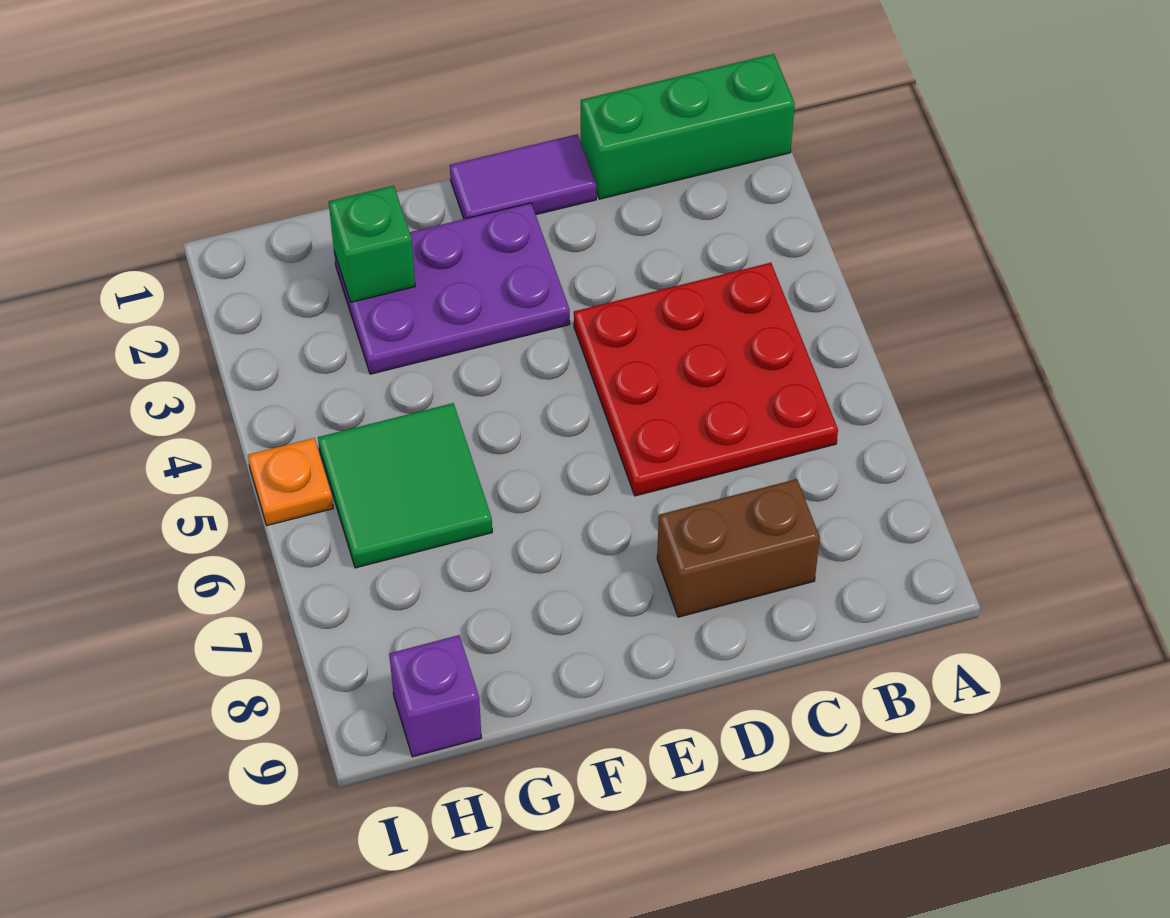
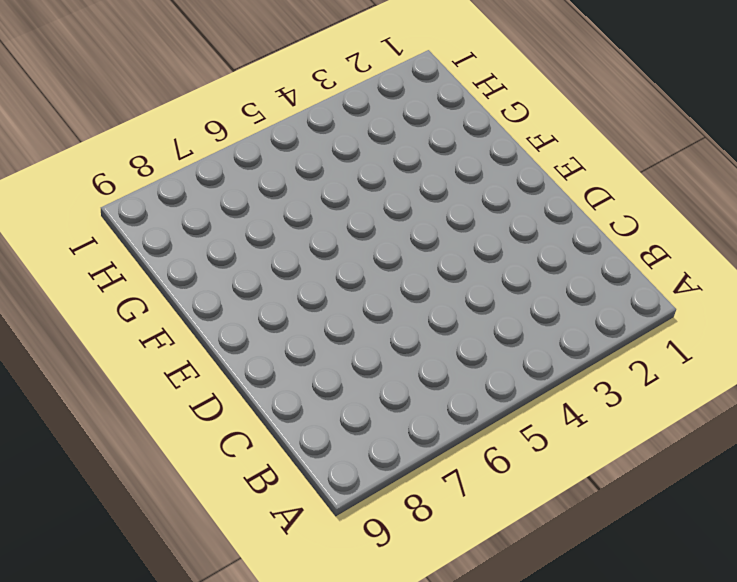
none -> green 1x3 brick [581,54,795,199]
none -> red 3x3 plate [574,263,838,496]

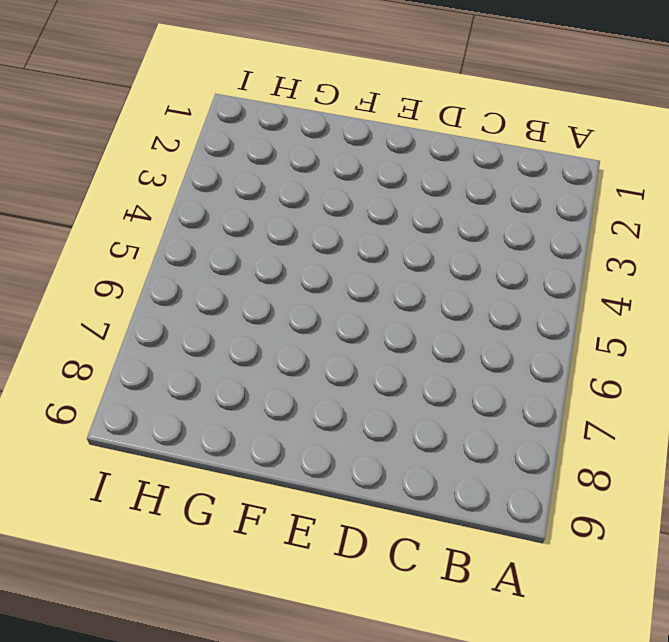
none -> green 1x3 brick [581,54,795,199]
none -> red 3x3 plate [574,263,838,496]

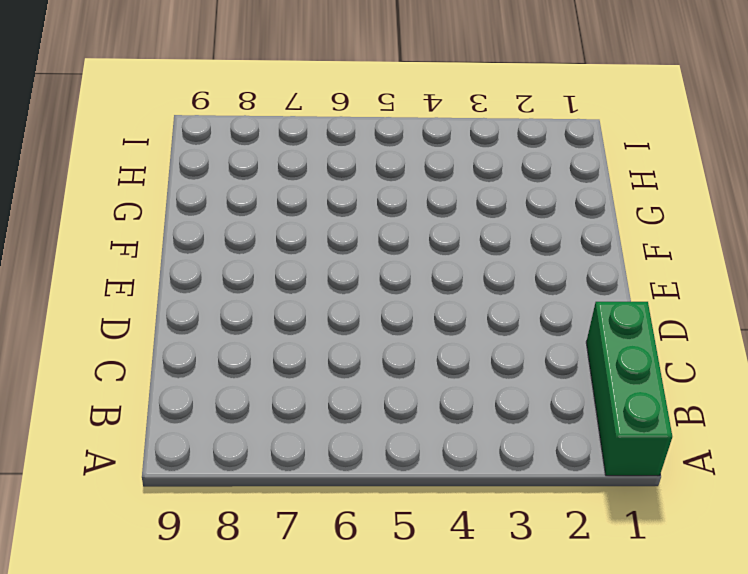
none -> red 3x3 plate [574,263,838,496]
none -> brown 1x2 brick [657,479,820,617]

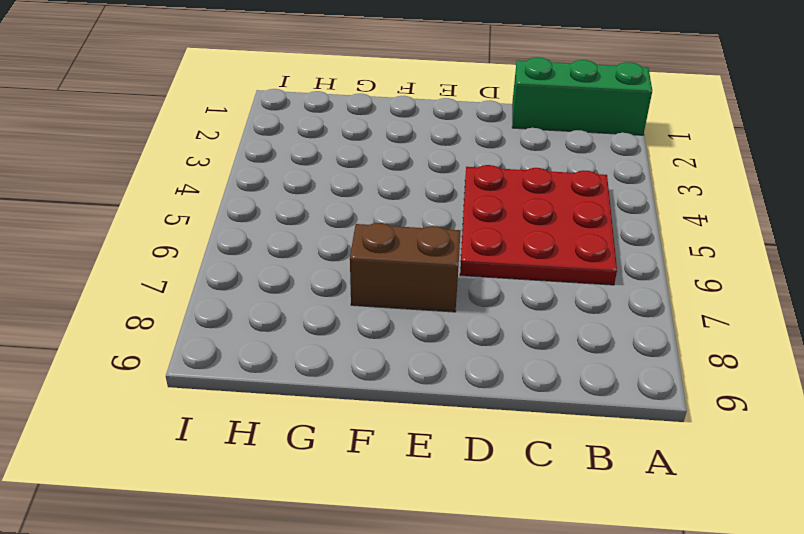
brown 1x2 brick [350,223,461,312] -> brown 1x2 brick moved to [657,479,820,617]
none -> purple 1x2 tile [450,134,596,219]
none -> purple 2x3 plate [334,203,570,374]

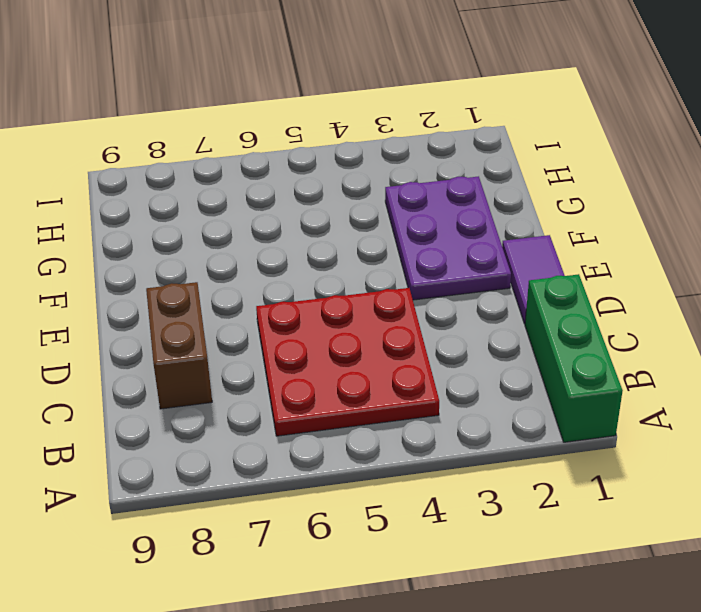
none -> green 2x2 tile [318,403,492,568]
none -> purple 1x1 brick [389,635,482,757]

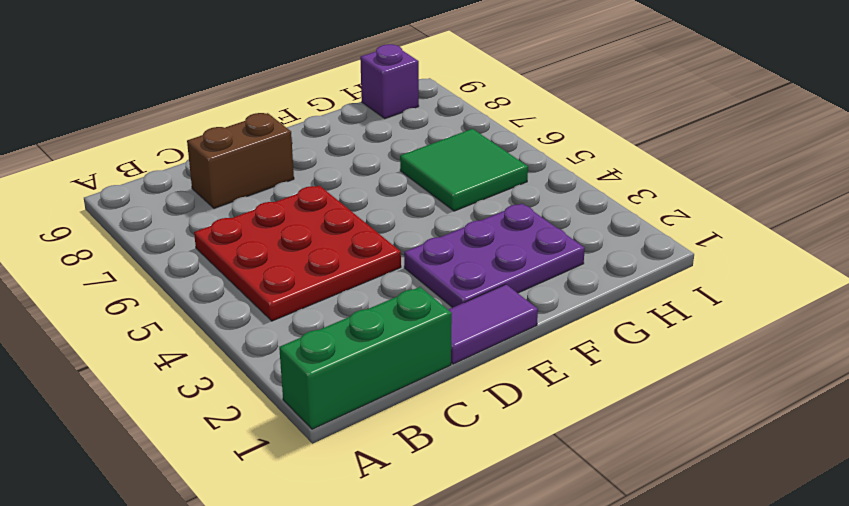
none -> orange 1x1 plate [248,438,333,525]
none -> green 1x1 brick [329,186,415,302]

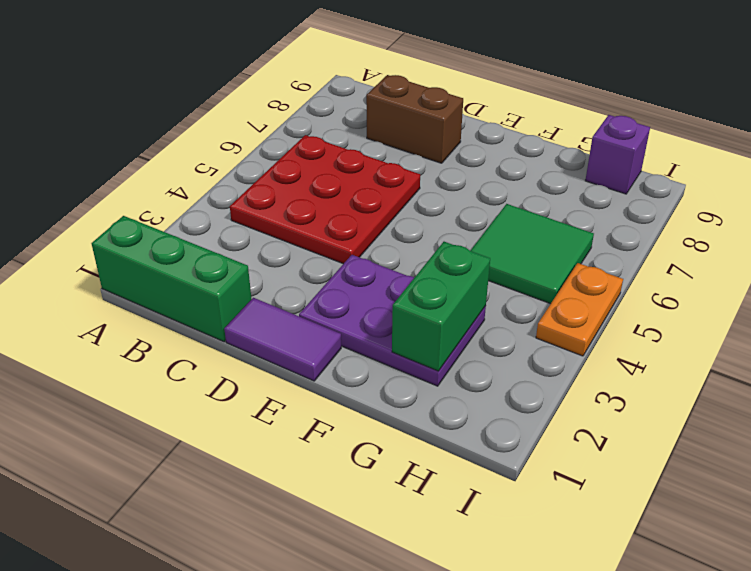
green 1x2 brick [392,242,490,371] -> green 1x1 brick [329,186,415,302]
orange 1x2 plate [536,263,623,356] -> orange 1x1 plate [248,438,333,525]

